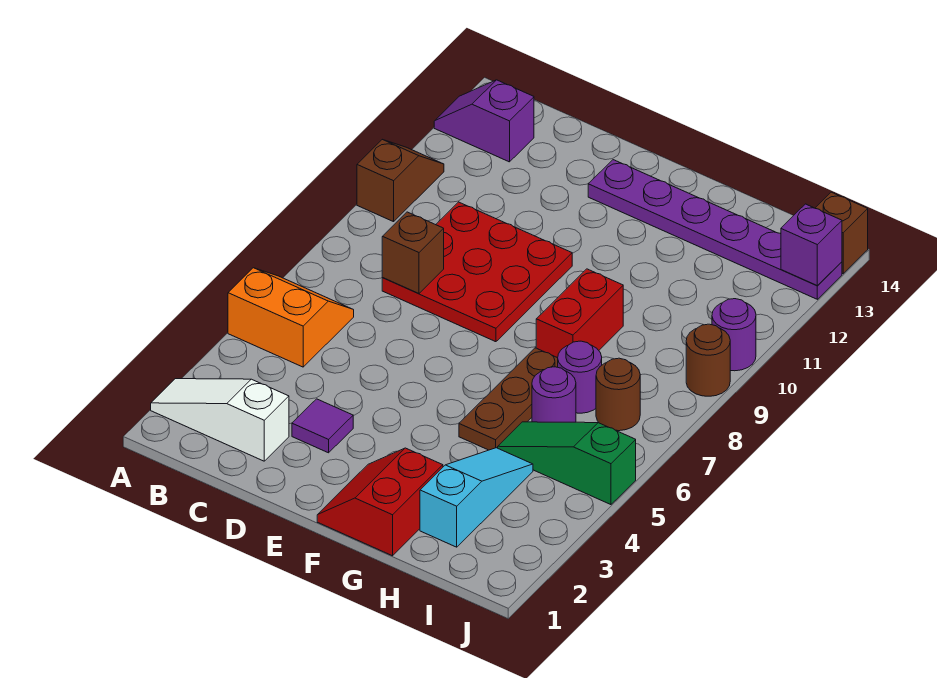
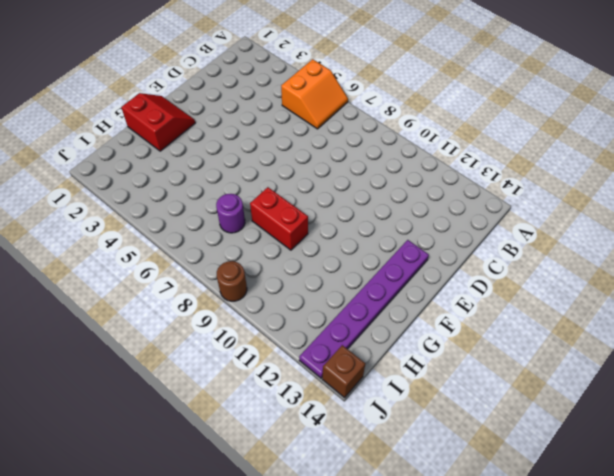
none -> white 1x3 slope [151,379,289,461]
none -> brown 1x2 slope [357,140,444,222]
none -> purple 1x2 slope [434,80,534,162]

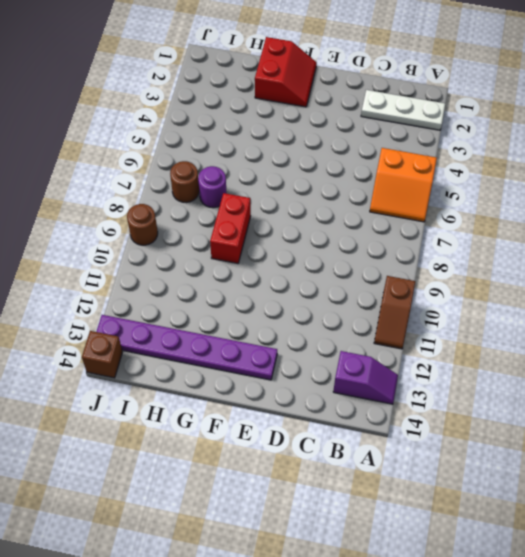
white 1x3 plate [361,90,445,130] -> white 1x3 slope [151,379,289,461]
none -> red 3x3 plate [382,202,572,342]
none -> purple 1x1 tile [292,399,353,453]
none -> brown 1x3 plate [459,348,558,450]

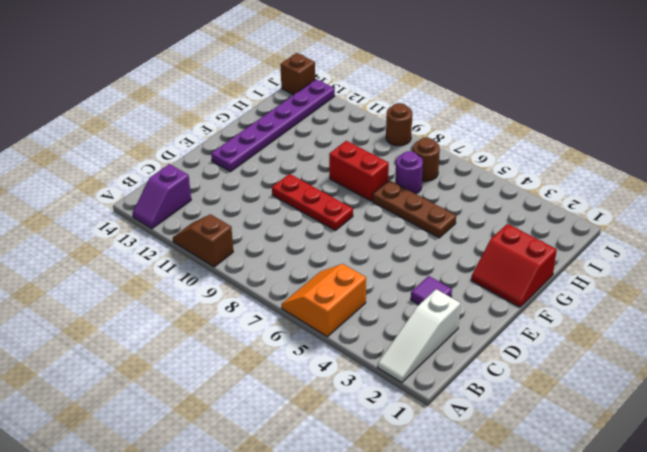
red 1x3 plate [272,174,353,231] -> red 3x3 plate [382,202,572,342]
none -> cyan 1x3 slope [420,448,533,547]
none -> green 1x3 slope [498,422,636,505]
none -> purple 1x1 round brick [532,367,576,422]

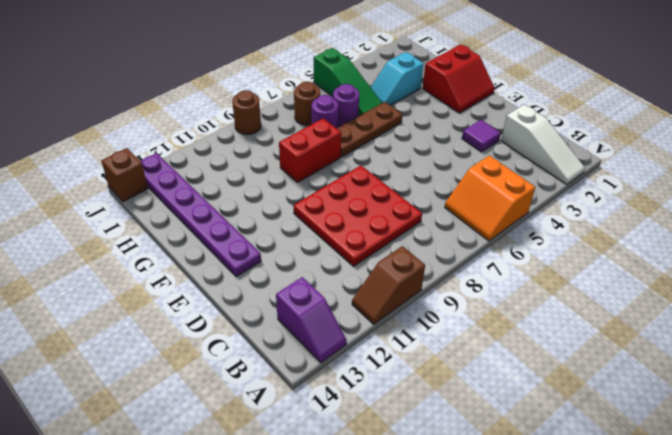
cyan 1x2 slope [371,52,424,105] -> cyan 1x3 slope [420,448,533,547]
none -> purple 1x1 round brick [712,299,756,371]
none -> brown 1x1 brick [382,212,444,293]
none -> purple 1x1 brick [781,204,842,285]

